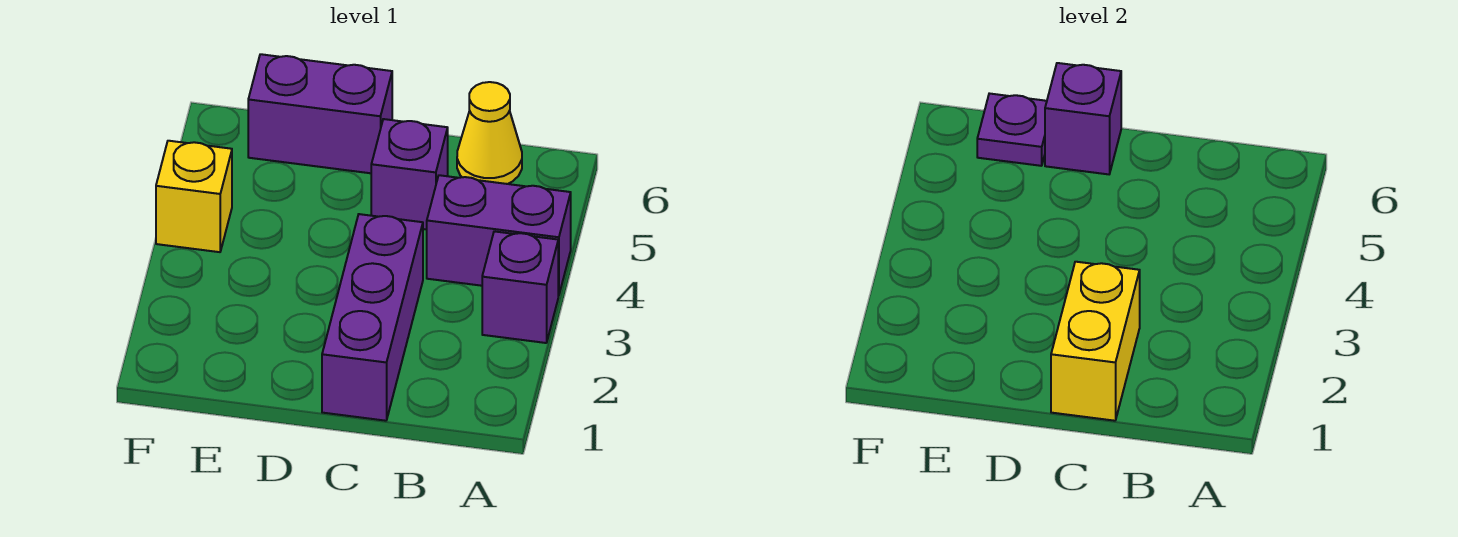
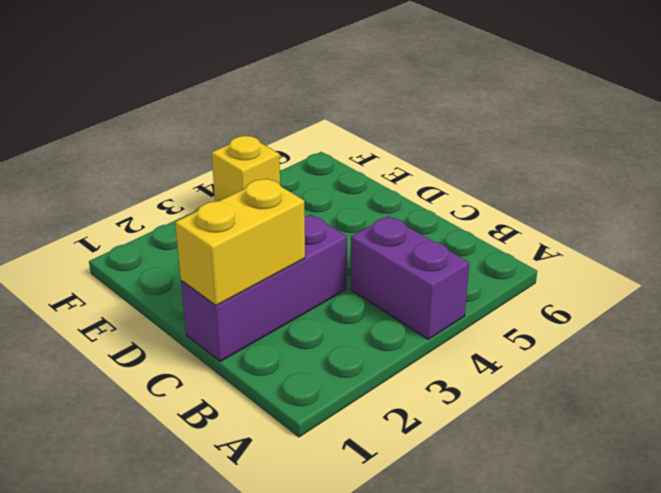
none -> purple 1x1 brick [482,231,558,343]
none -> yellow 1x1 cone [457,82,522,184]

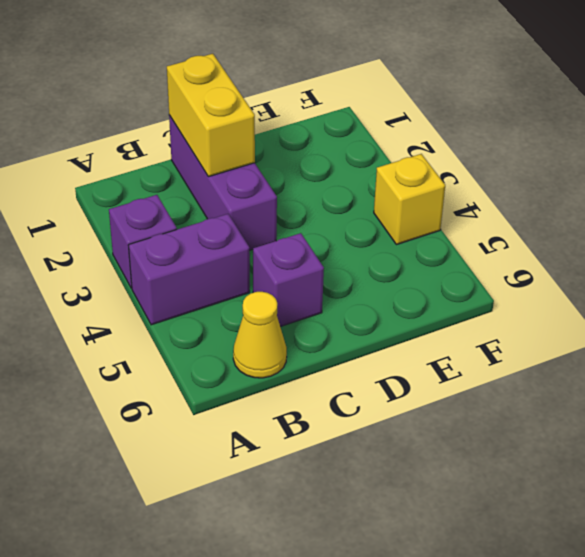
none -> purple 1x2 brick [248,54,392,173]
none -> purple 1x1 brick [1045,63,1121,174]

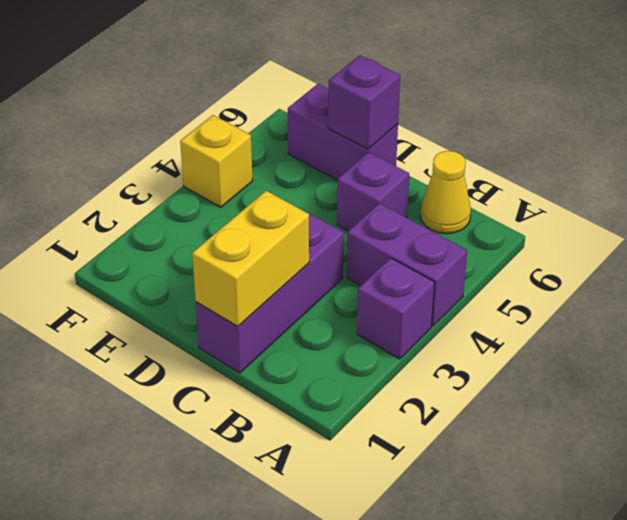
none -> purple 1x1 plate [977,93,1047,166]

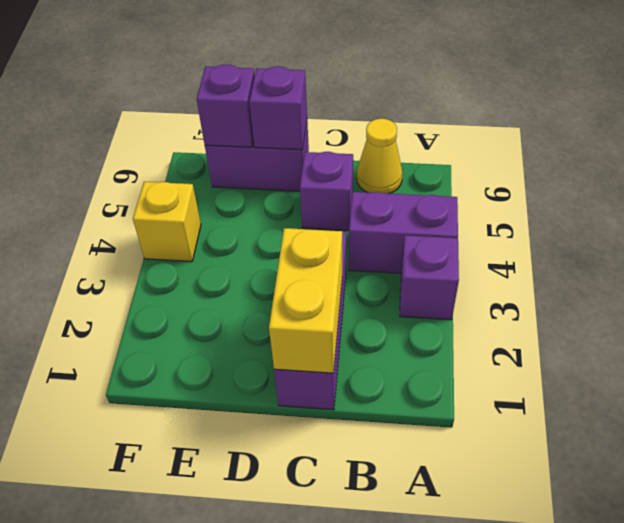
purple 1x1 brick [197,64,255,147] -> purple 1x1 plate [977,93,1047,166]

